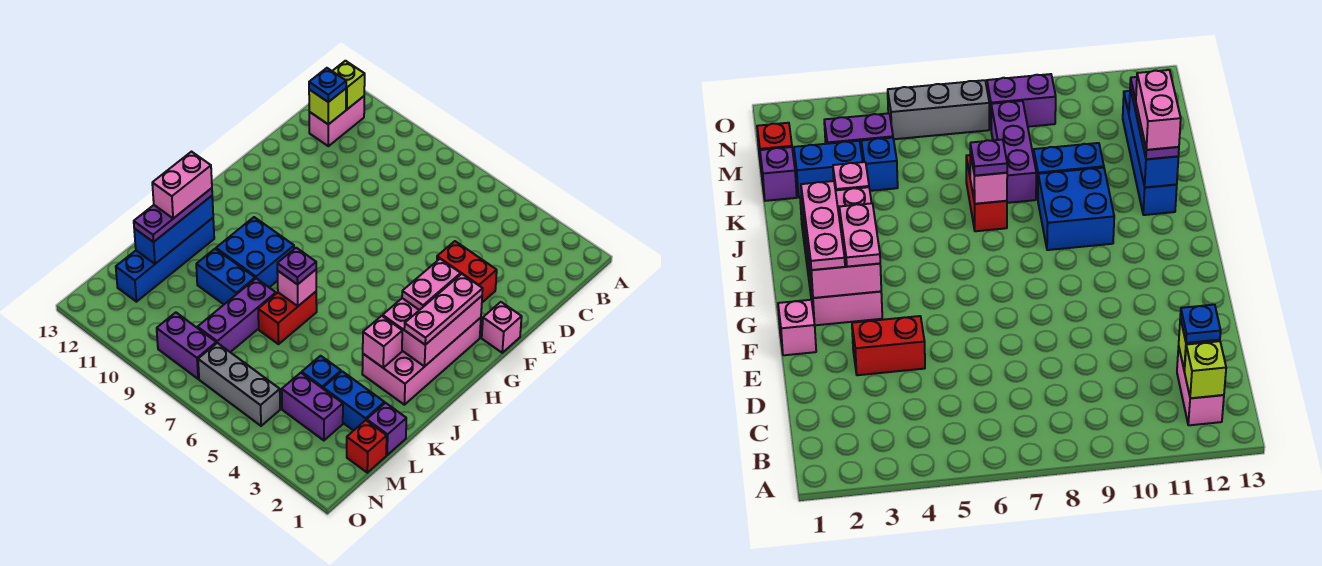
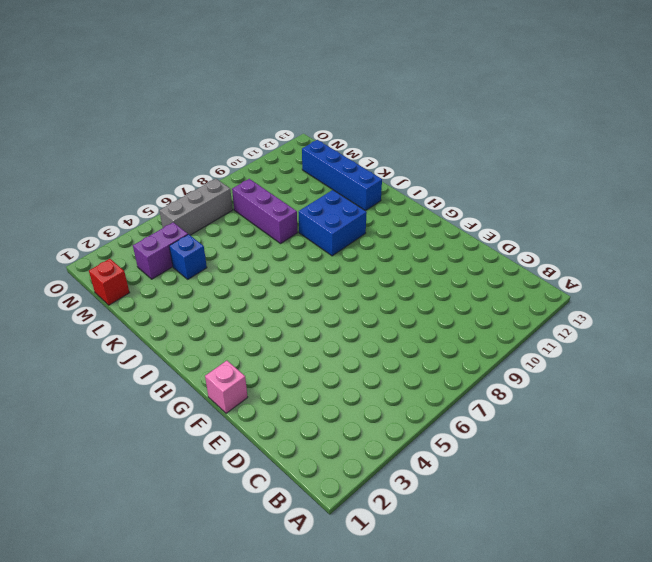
none -> pink 1x2 brick [309,96,364,146]
none -> red 1x2 brick [437,241,497,302]
none -> pink 2x4 brick [362,318,481,405]

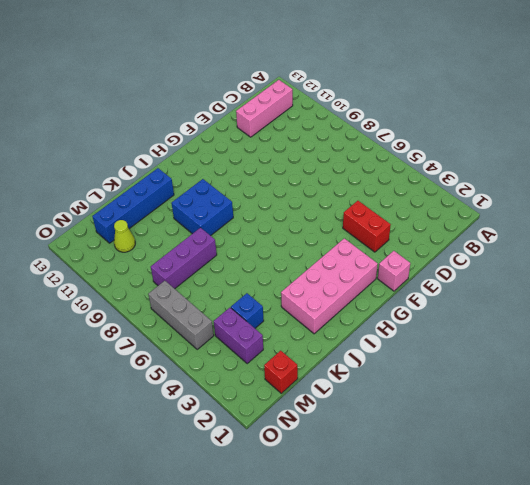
pink 1x3 brick [236,80,293,137] -> pink 1x2 brick [309,96,364,146]
lime 1x1 cone [114,220,135,252] -> none
none -> red 1x2 brick [258,292,317,344]
none -> blue 1x2 brick [196,249,255,304]
none -> purple 1x1 brick [367,403,406,455]

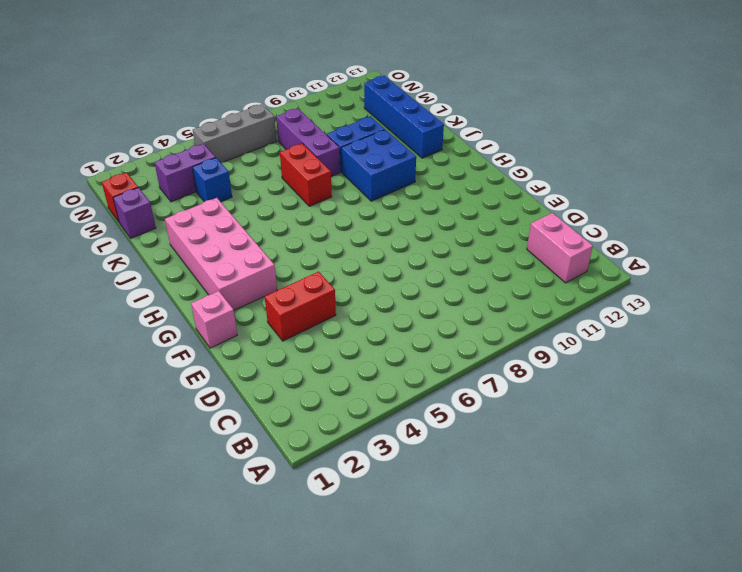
none -> blue 1x2 brick [323,371,385,431]
none -> purple 1x2 brick [157,312,216,379]
none -> lime 1x1 brick [333,61,365,109]

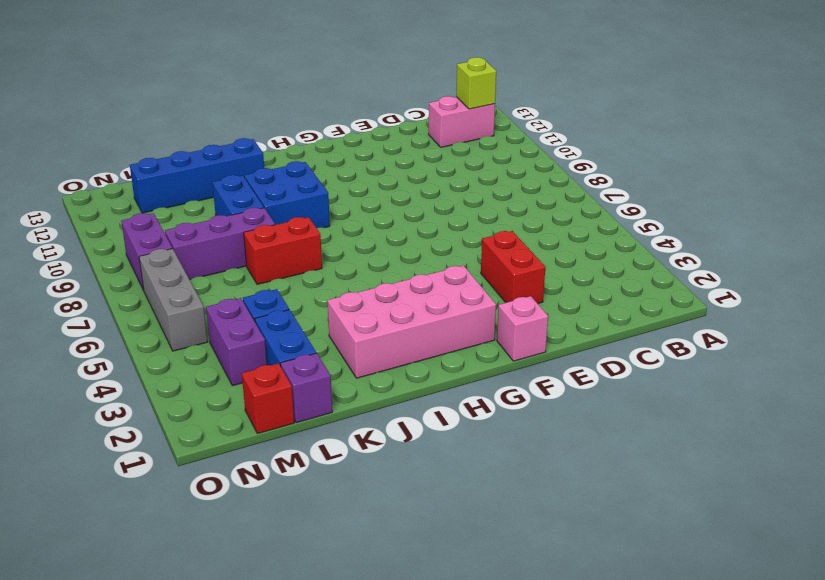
none -> lime 1x1 brick [309,89,346,124]
none -> pink 2x3 brick [383,296,482,366]
none -> pink 1x1 brick [363,316,402,368]

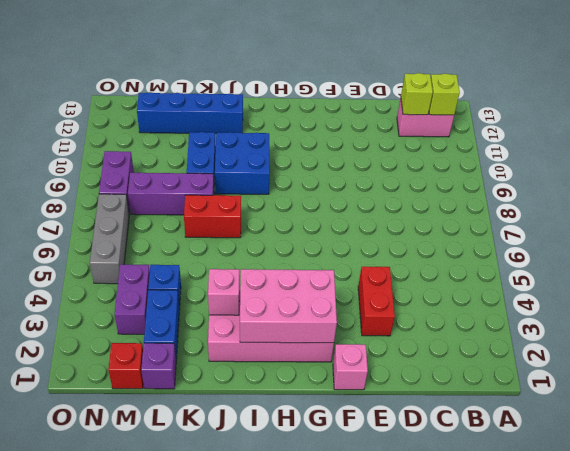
none -> pink 1x1 brick [277,270,316,306]
none -> blue 1x3 brick [134,196,213,264]
none -> blue 1x1 plate [309,68,346,102]

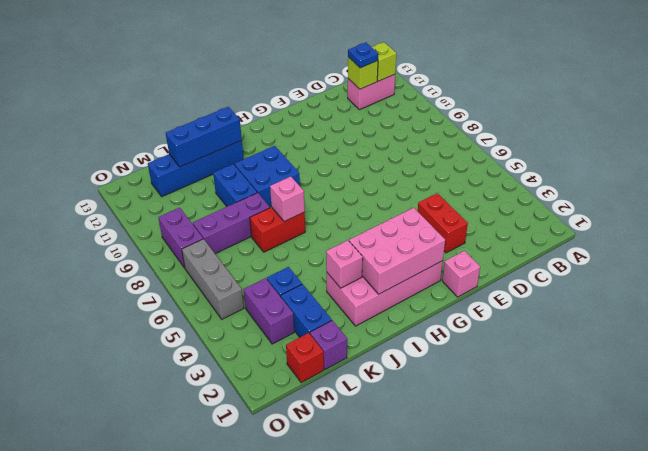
none -> pink 1x3 plate [404,274,483,345]
none -> pink 1x2 plate [402,259,461,310]
none -> purple 1x1 plate [277,248,316,285]

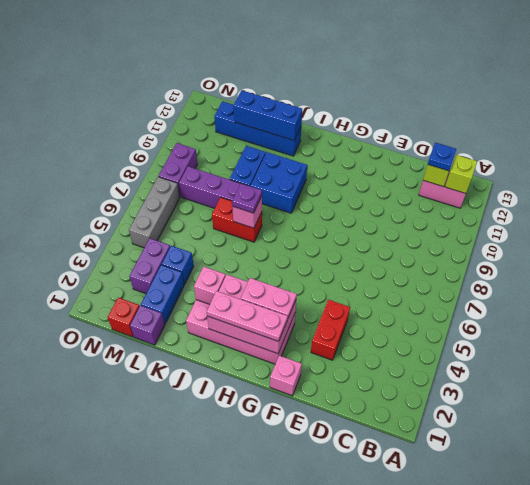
none -> purple 1x3 plate [134,188,212,242]
none -> pink 1x2 brick [152,152,212,218]

